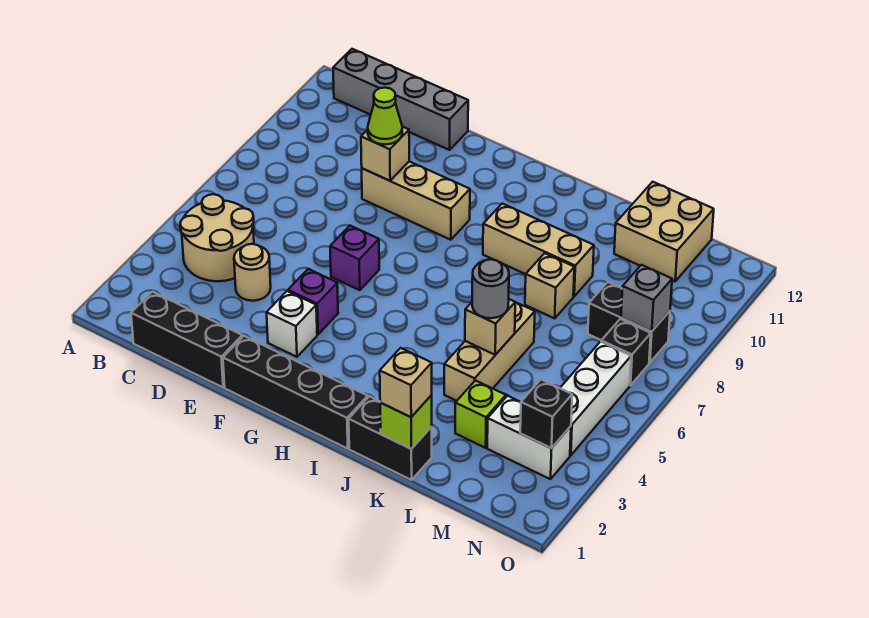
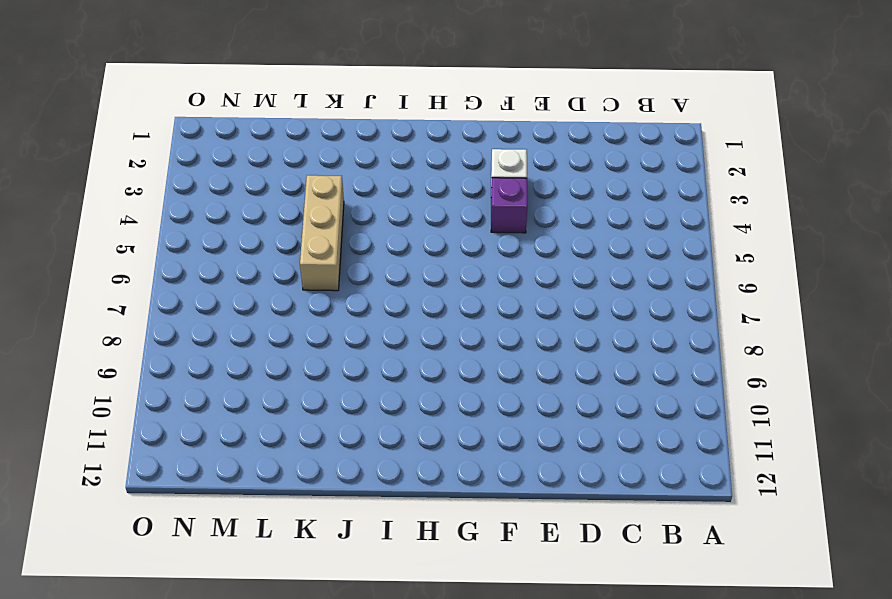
none -> tan 2x2 round brick [180,194,254,281]
none -> grey 1x4 brick [333,49,468,150]
none -> black 1x3 brick [131,292,242,387]

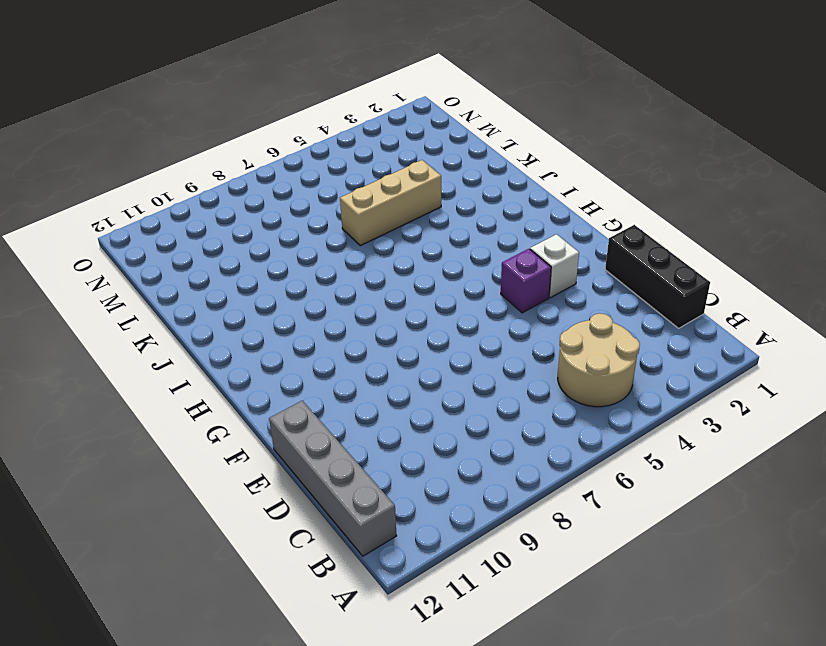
none -> tan 1x1 round brick [234,244,271,301]
none -> tan 1x3 brick [362,161,470,240]
none -> black 1x4 brick [223,336,368,449]

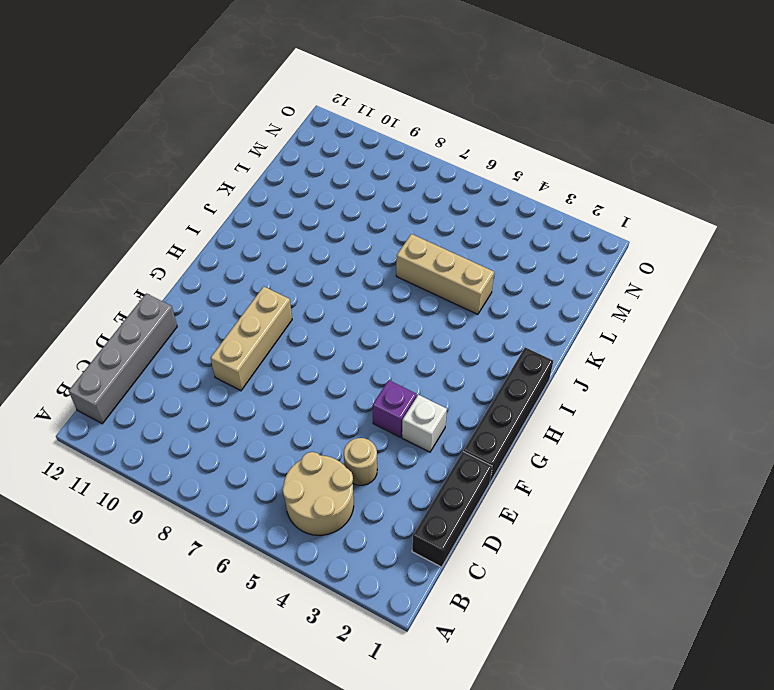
none -> purple 1x1 brick [330,226,379,290]
none -> tan 1x3 brick [483,204,594,296]
none -> black 1x2 brick [349,397,432,480]

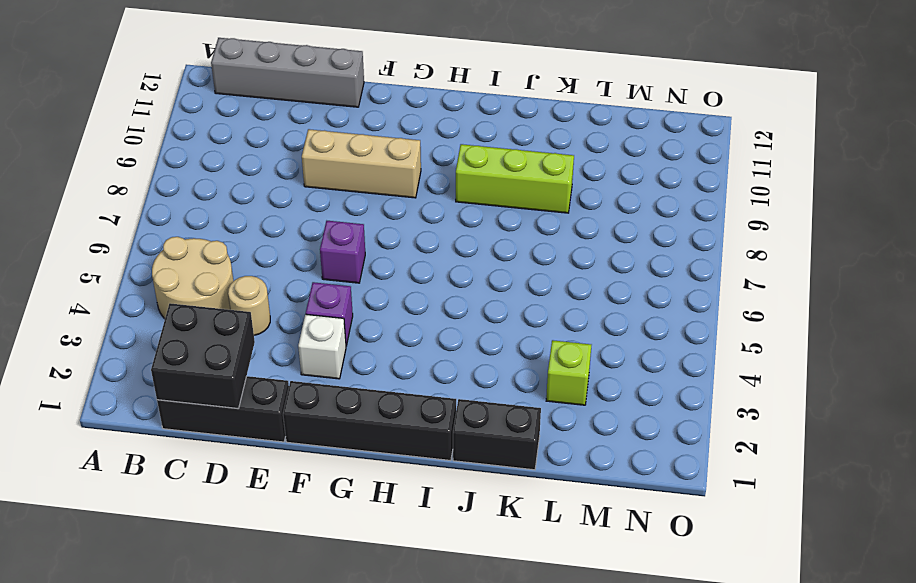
black 2x2 brick [151,303,255,409] -> none
lime 1x3 brick [456,144,574,213] -> tan 1x3 brick [483,204,594,296]
none -> tan 1x3 brick [444,302,535,401]
none -> tan 1x1 brick [525,253,574,318]
none -> tan 2x2 brick [614,182,714,281]

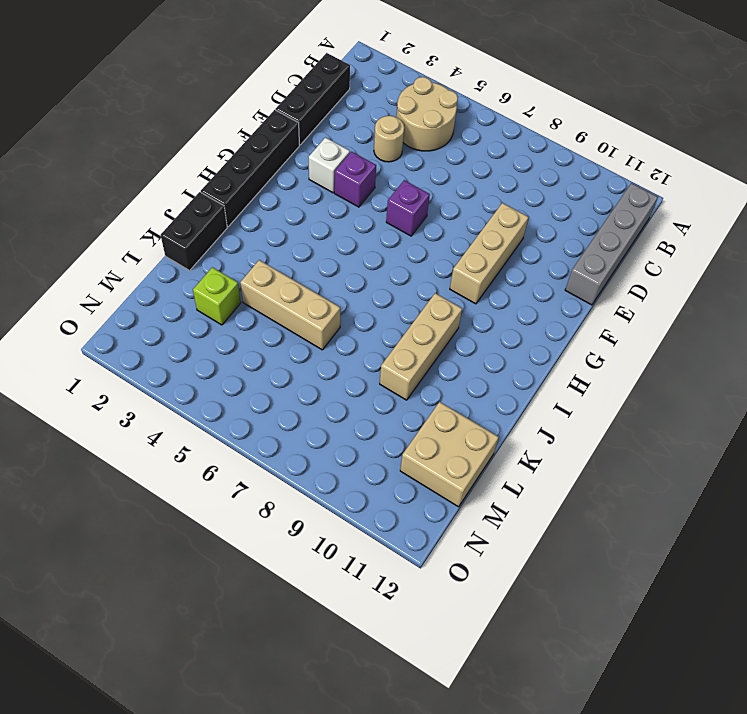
none -> tan 1x1 brick [525,253,574,318]
none -> white 1x2 brick [487,396,571,479]
none -> black 1x2 brick [588,282,670,363]

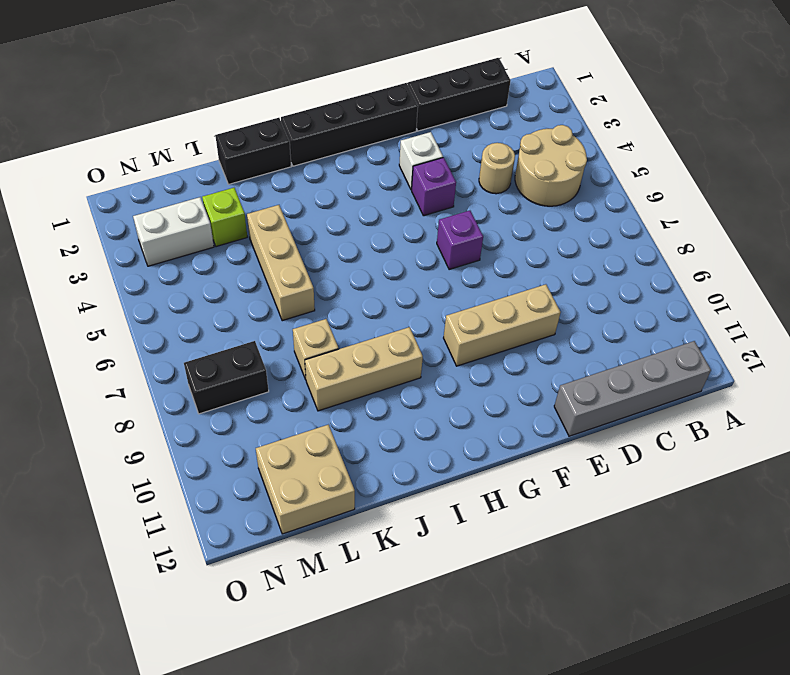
none -> white 1x3 brick [560,342,631,455]
none -> black 1x1 brick [601,319,651,385]
none -> tan 1x1 brick [361,127,409,181]

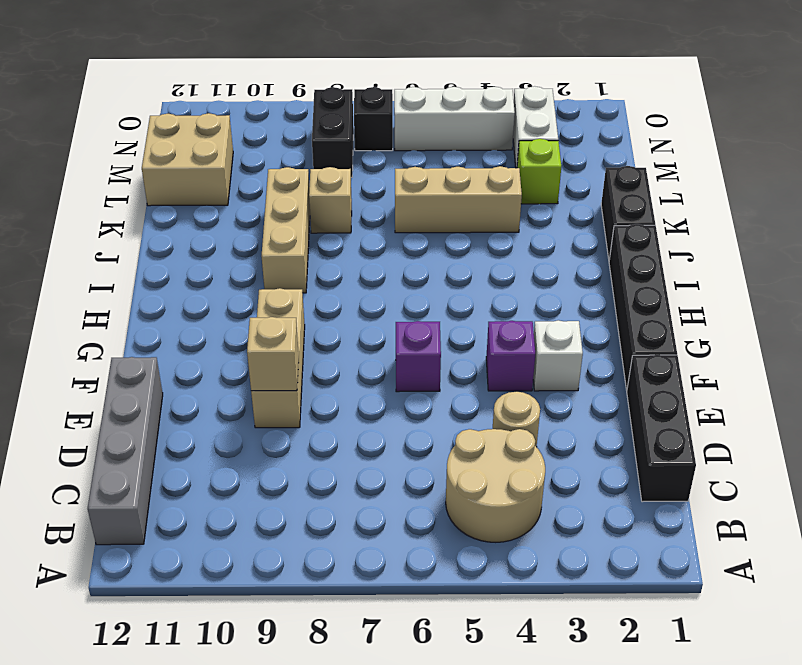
none -> lime 1x1 brick [380,395,432,449]
none -> tan 1x1 brick [465,299,515,355]
none -> black 1x1 brick [520,380,572,448]

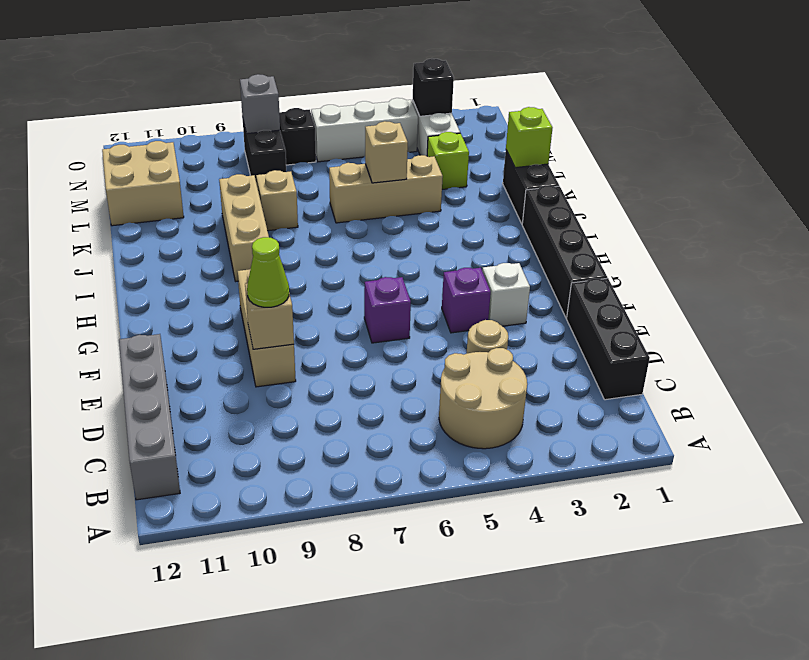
none -> tan 1x1 brick [380,348,432,417]
none -> grey 1x1 round brick [472,259,509,318]

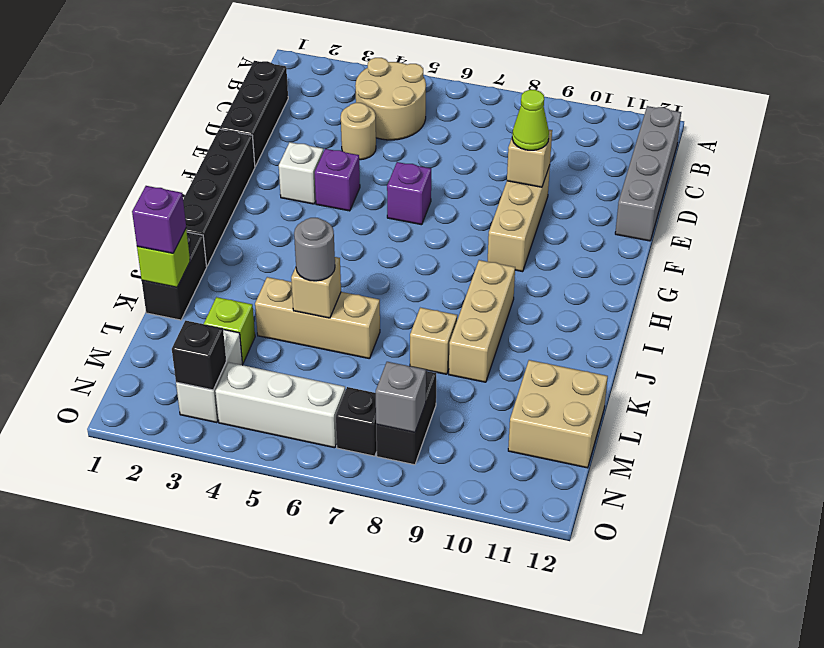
purple 1x1 brick [132,186,186,253] -> tan 1x1 brick [380,348,432,417]

